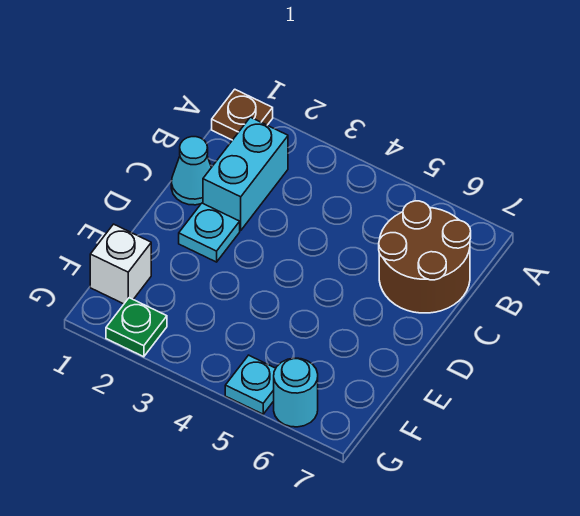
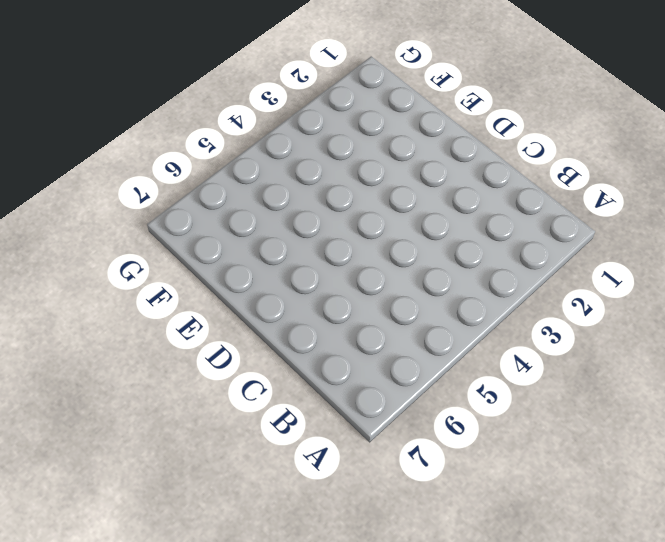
none -> brown 1x1 plate [212,89,273,140]
none -> cyan 1x2 brick [203,117,288,230]

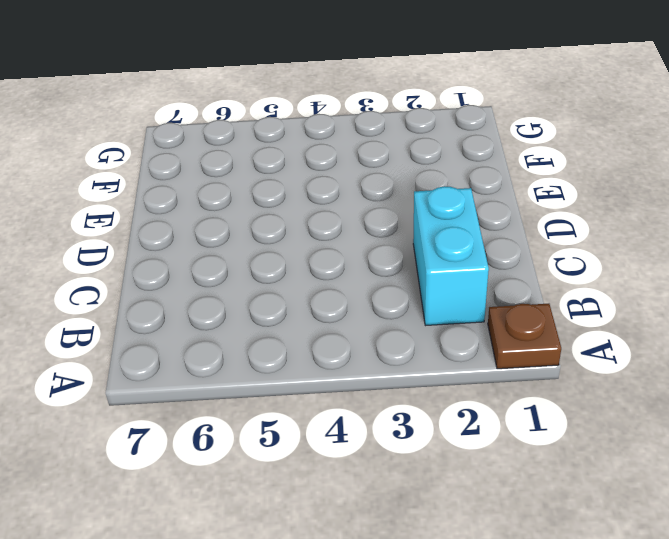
none -> brown 2x2 round brick [379,201,471,313]
none -> cyan 1x1 cone [171,137,211,205]

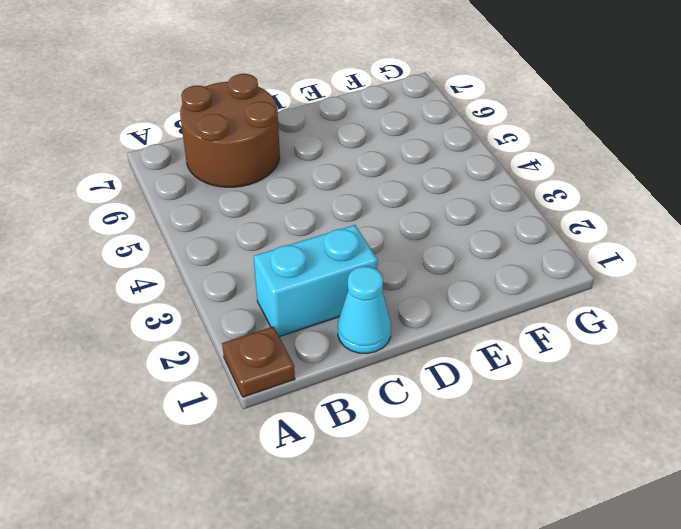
none -> cyan 1x1 plate [179,203,240,262]
none -> white 1x1 brick [90,224,151,304]

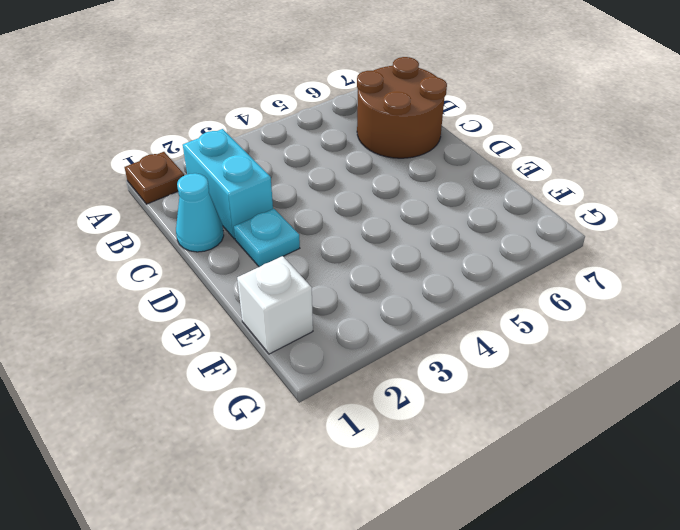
none -> green 1x1 plate [106,298,167,357]
none -> cyan 1x1 plate [225,355,276,414]

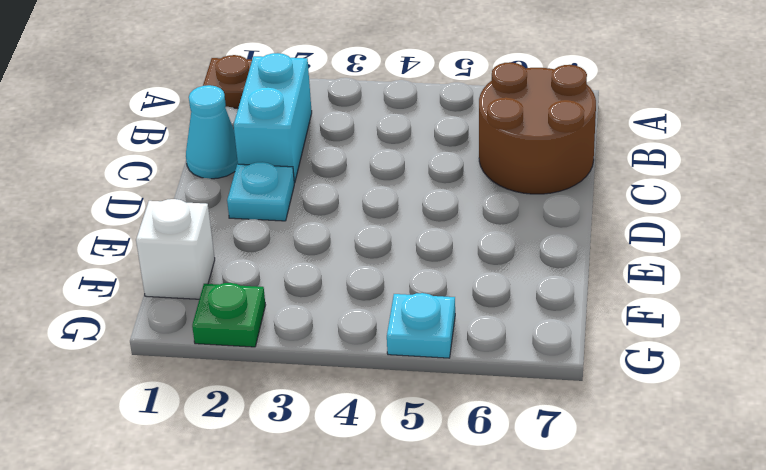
none -> cyan 1x1 round brick [274,358,318,427]

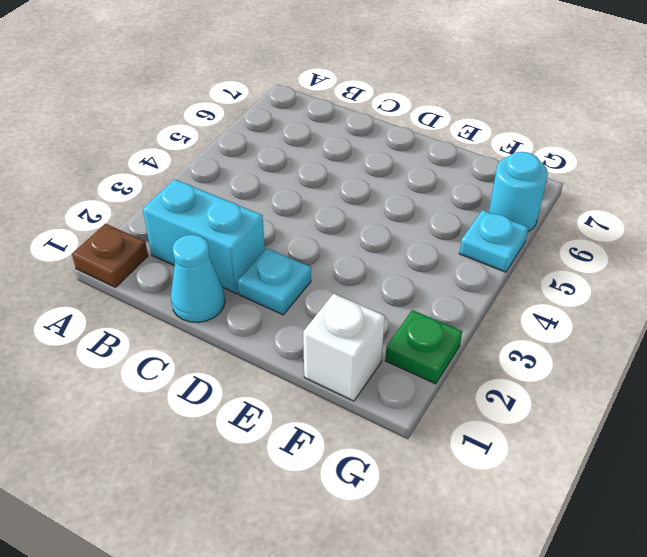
none -> brown 2x2 round brick [379,201,471,313]

